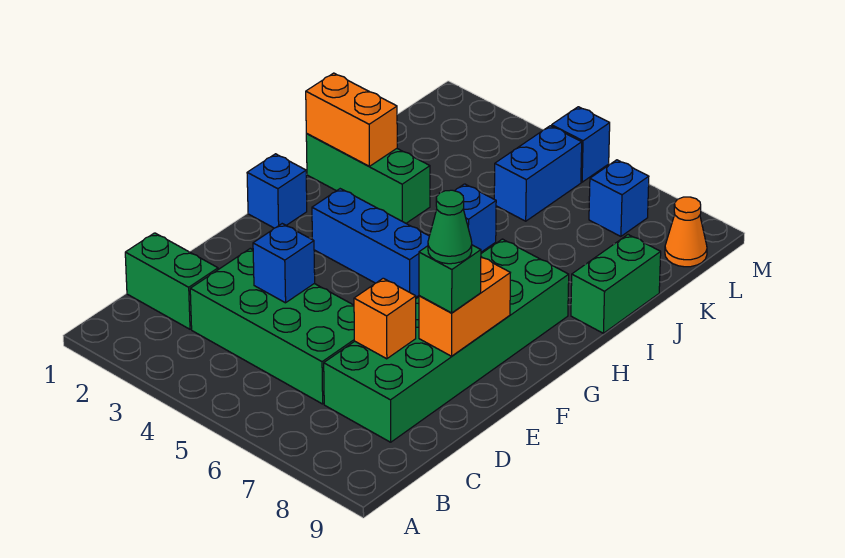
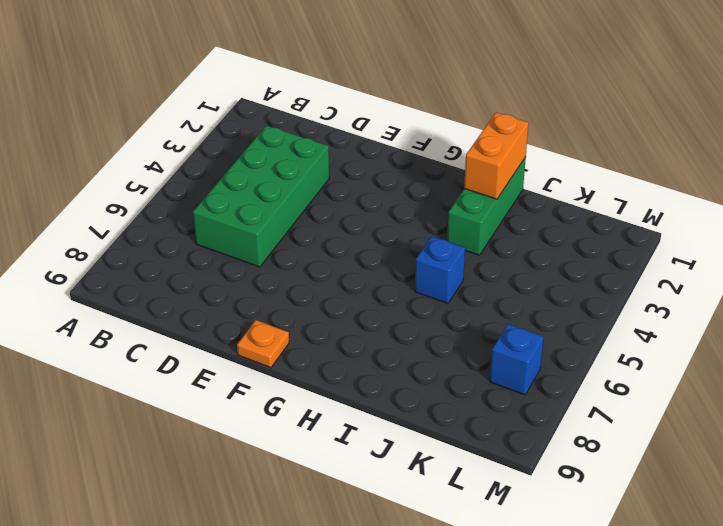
orange 1x1 plate [237,320,289,368] -> none
none -> green 1x2 brick [125,233,218,329]
none -> green 2x6 brick [324,239,569,442]
none -> blue 1x1 brick [247,154,307,228]

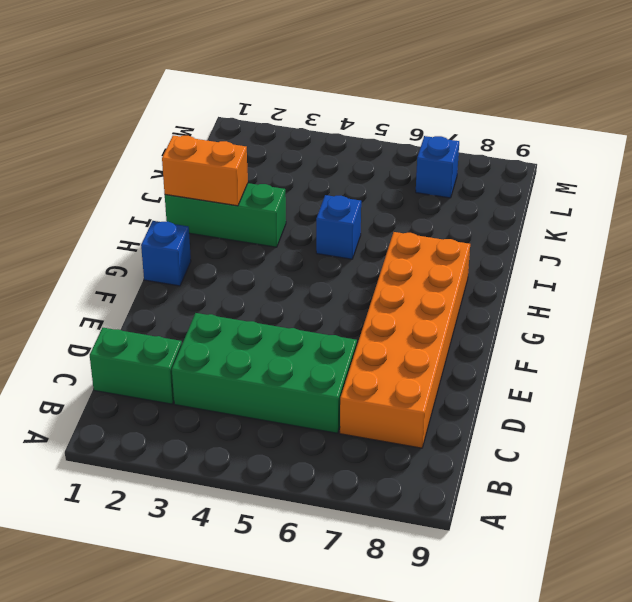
orange 2x6 brick [340,232,470,448] -> green 2x6 brick [324,239,569,442]
none -> blue 1x3 brick [312,189,429,297]
none -> green 1x2 brick [571,235,661,333]
none -> blue 1x2 brick [494,126,582,221]

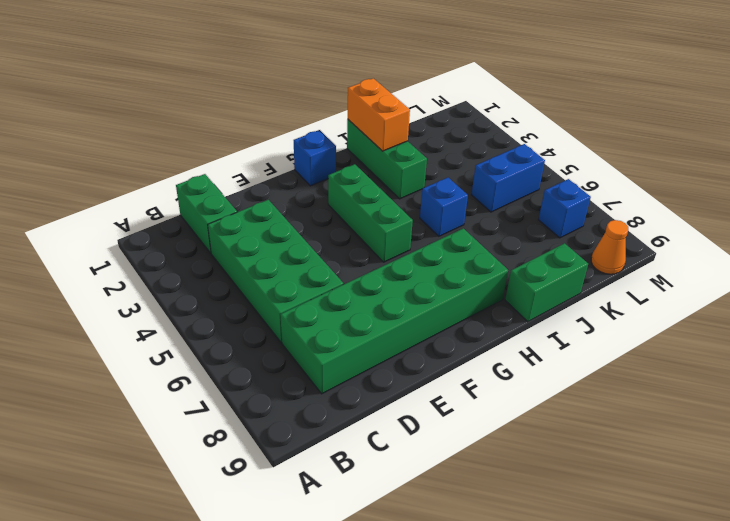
green 1x3 brick [328,164,413,262] -> blue 1x3 brick [312,189,429,297]
none -> blue 1x1 brick [552,107,610,182]
none -> blue 1x1 brick [253,224,315,303]
none -> orange 1x1 brick [354,278,416,359]

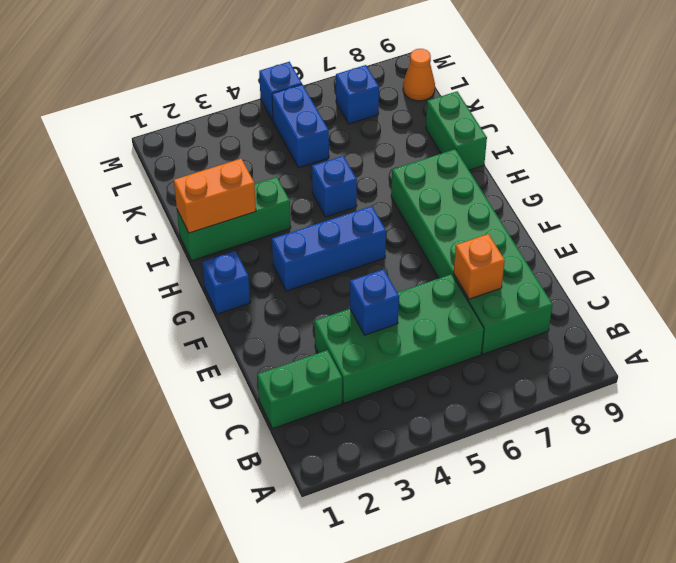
none -> orange 1x2 brick [419,257,510,356]
none -> green 1x1 brick [419,245,481,313]
none -> green 1x1 cone [428,190,472,264]

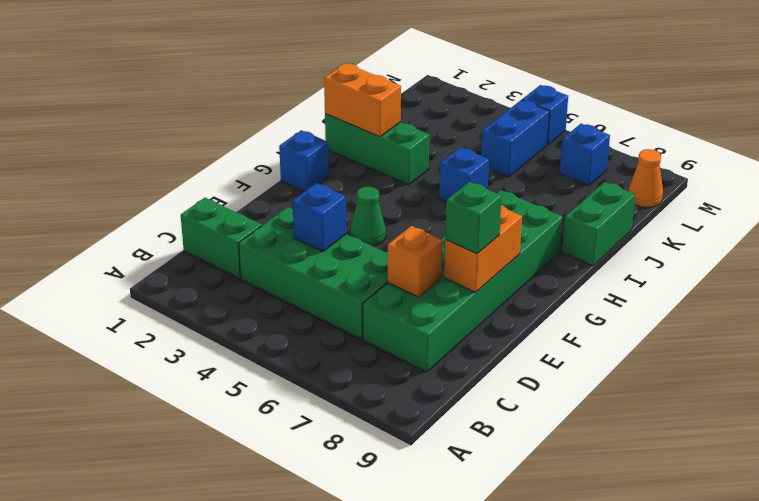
green 1x1 cone [350,187,386,246] -> green 1x1 cone moved to [428,190,472,264]
none -> blue 1x3 brick [312,189,429,297]

